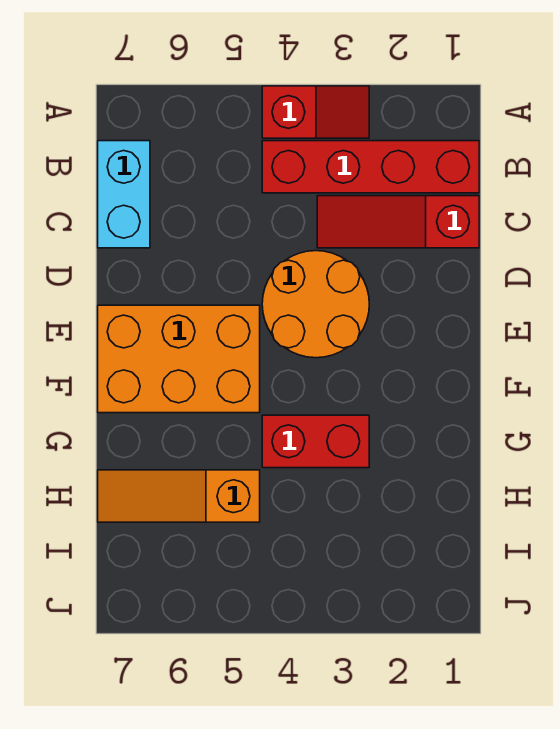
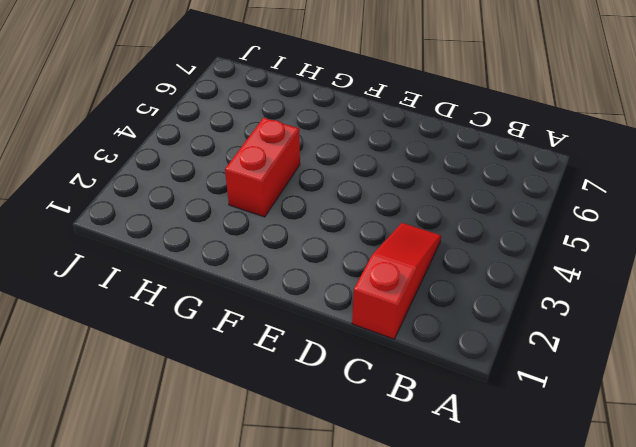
none -> red 1x2 slope [262,86,369,138]
none -> red 1x4 brick [262,141,479,193]

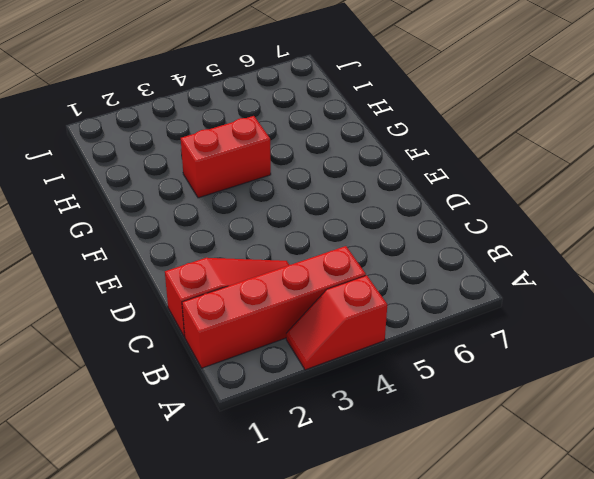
none -> cyan 1x2 brick [98,141,150,248]
none -> orange 2x2 round brick [262,251,369,358]

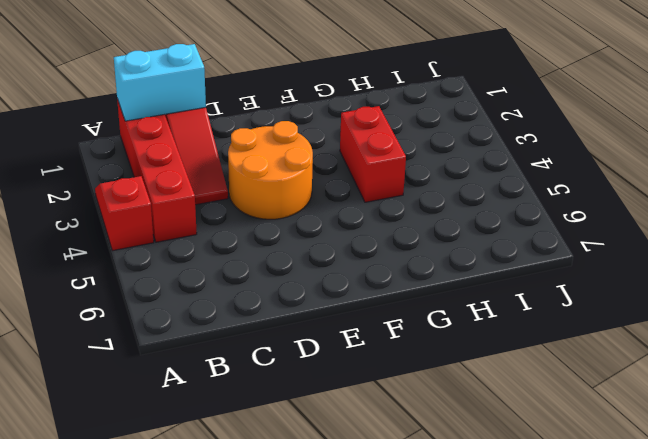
cyan 1x2 brick [114,44,206,121] -> cyan 1x2 brick moved to [98,141,150,248]
none -> orange 2x3 brick [98,305,260,413]
none -> orange 1x3 slope [98,470,260,522]

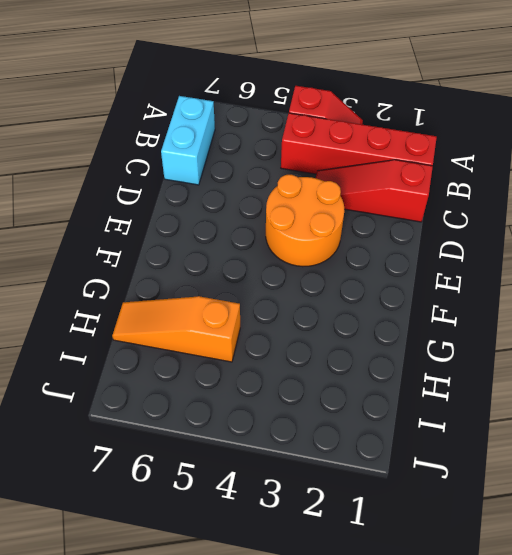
none -> orange 2x3 brick [98,305,260,413]
none -> red 1x2 brick [262,415,369,468]

